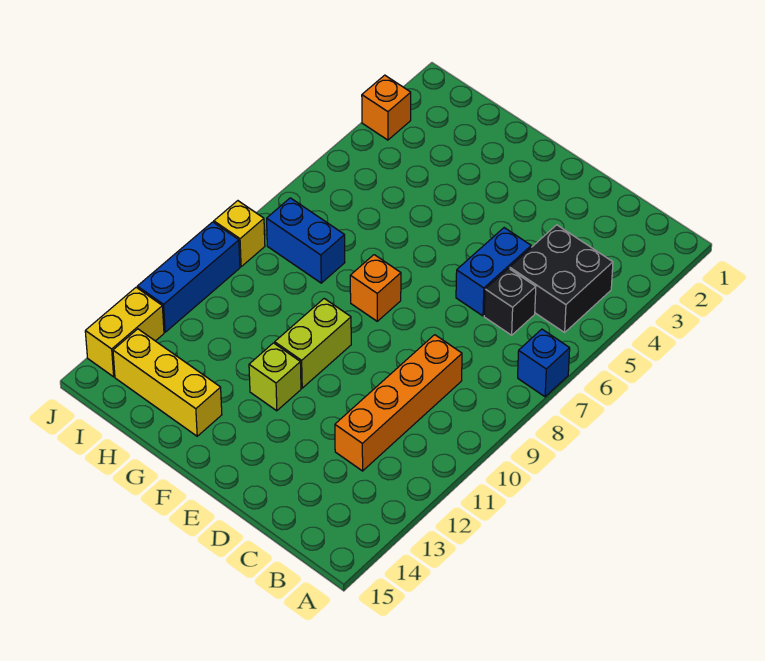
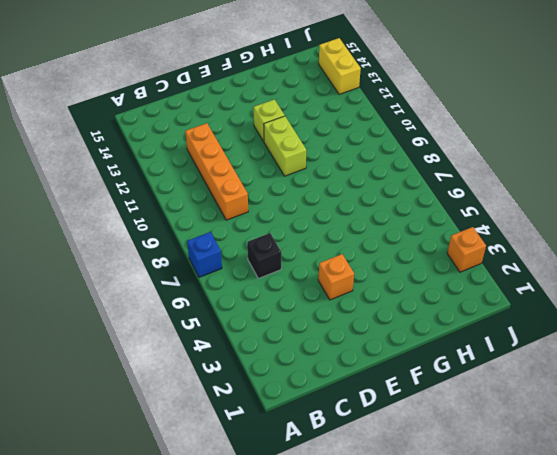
orange 1x1 brick [318,254,354,300] -> orange 1x1 brick moved to [350,255,401,321]
none -> black 2x2 brick [510,225,613,332]
none -> blue 1x2 brick [456,228,531,316]
none -> yellow 1x3 brick [113,329,222,436]

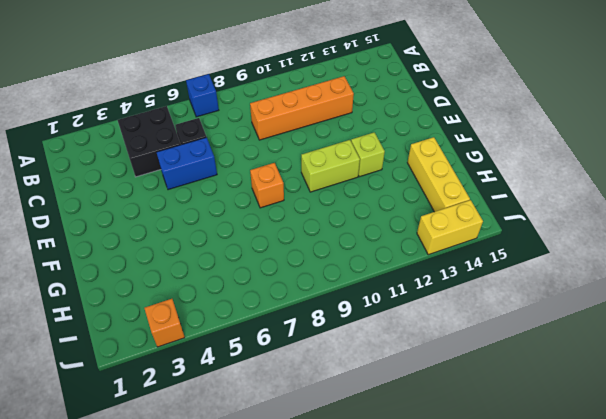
none -> blue 1x2 brick [267,198,345,283]
none -> yellow 1x1 brick [214,201,265,267]
none -> blue 1x3 brick [137,222,240,332]

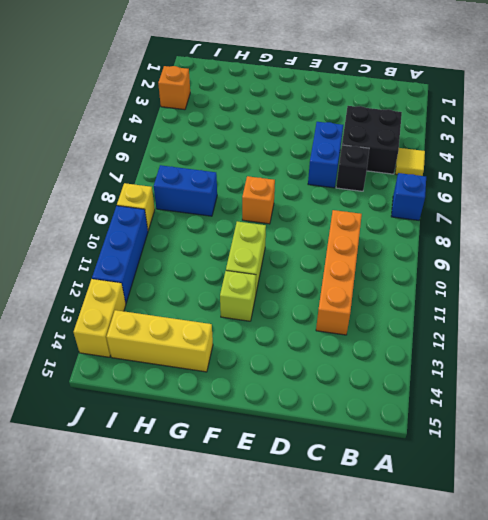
yellow 1x1 tile [395,148,425,176] -> none

